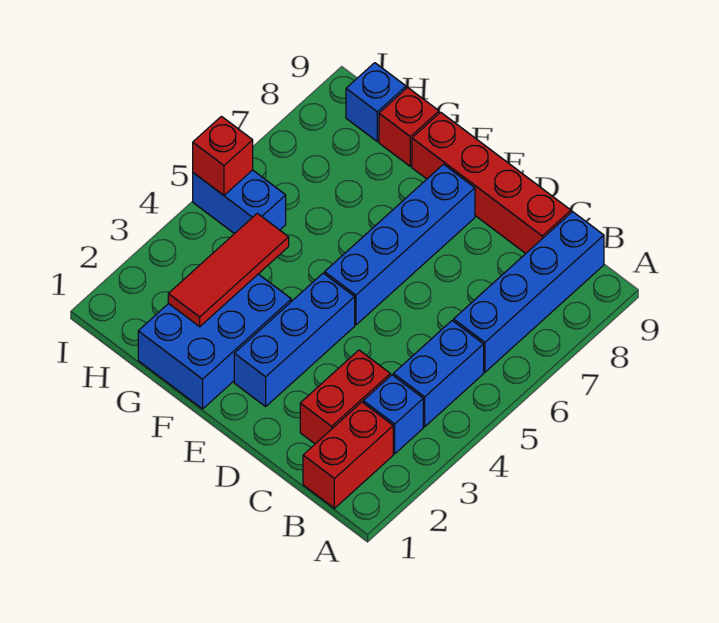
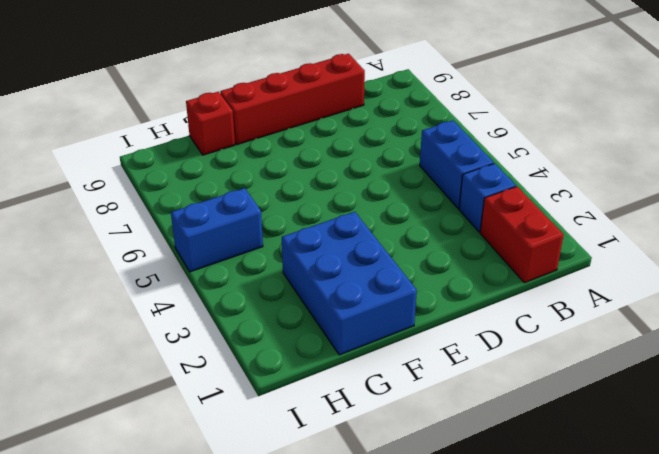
none -> blue 1x4 brick [454,212,604,372]
none -> red 1x2 brick [300,350,390,444]
none -> blue 1x3 brick [234,273,355,406]

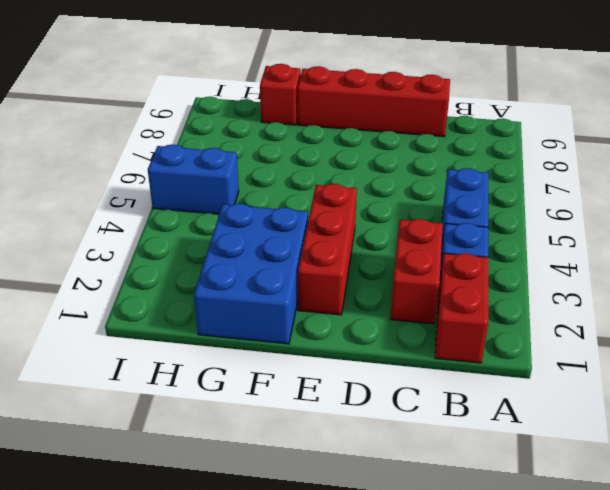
red 1x3 brick [298,184,357,315] -> blue 1x3 brick [234,273,355,406]
none -> blue 1x4 brick [454,212,604,372]
none -> blue 1x4 brick [325,164,475,325]
none -> blue 1x1 brick [346,63,406,142]

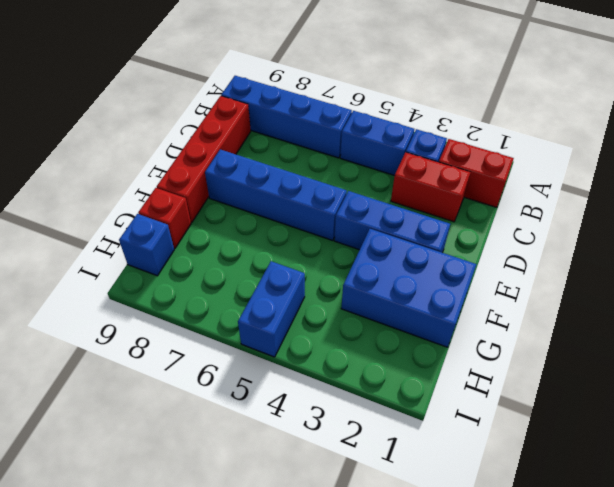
none -> red 1x3 tile [168,213,289,327]
none -> red 1x1 brick [193,116,253,195]

